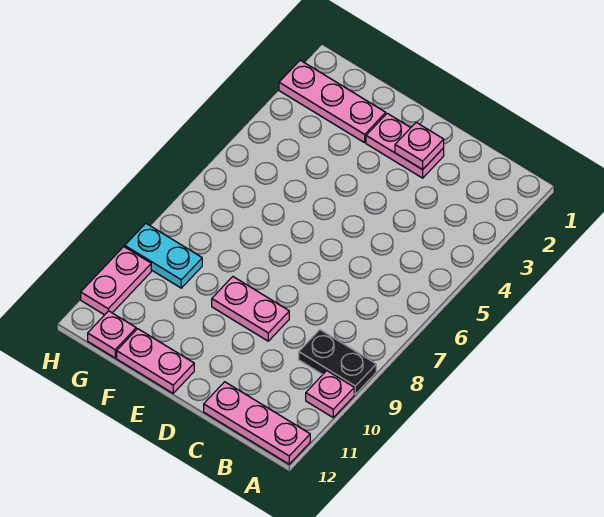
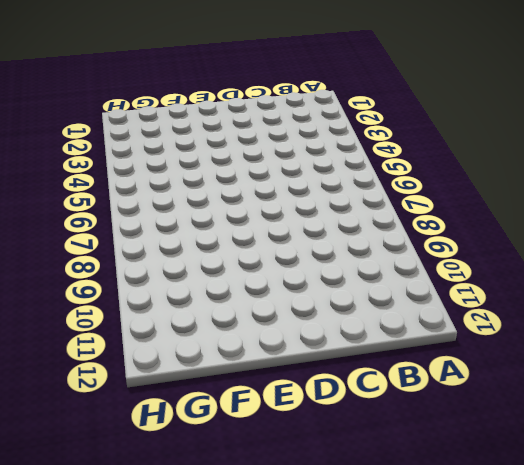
none -> black 1x2 plate [299,330,376,394]
none -> pink 1x1 plate [306,371,354,417]

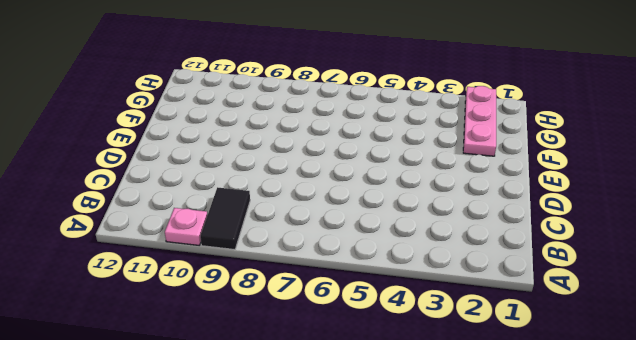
black 1x2 tile [200,187,250,250] -> black 1x2 plate [299,330,376,394]
none -> pink 1x3 plate [204,382,310,464]
none -> pink 1x2 plate [366,113,444,178]

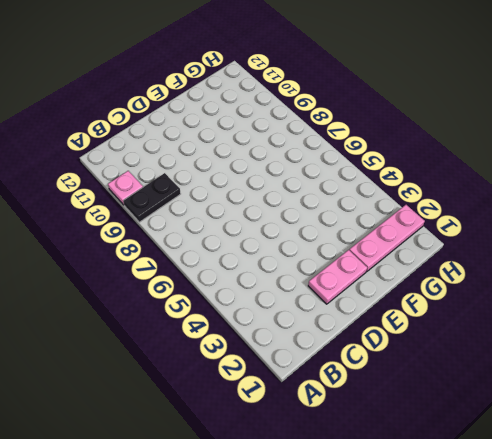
none -> pink 1x3 plate [204,382,310,464]
none -> pink 1x2 plate [212,277,289,341]

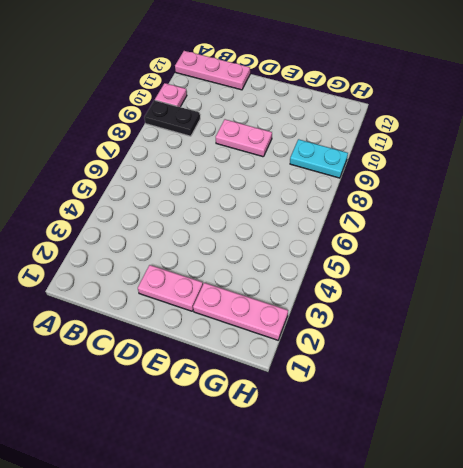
none -> pink 1x2 plate [117,329,194,393]
none -> pink 1x1 plate [88,311,136,358]

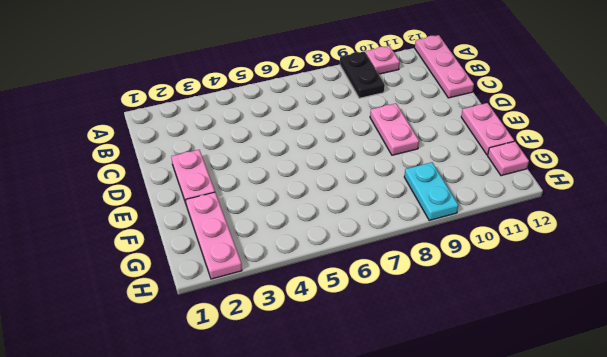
none -> pink 1x2 plate [81,247,151,315]
none -> pink 1x1 plate [395,122,444,170]

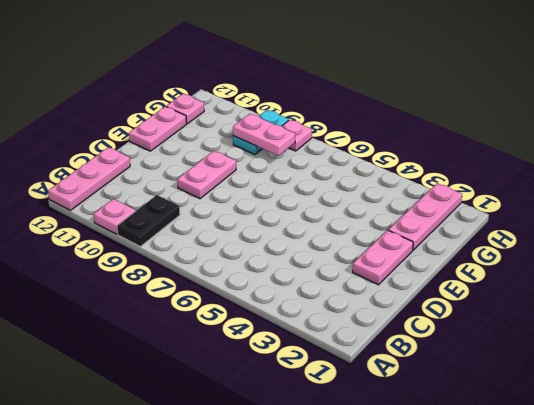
pink 1x2 plate [233,114,295,156] -> pink 1x2 plate moved to [81,247,151,315]
pink 1x1 plate [282,120,312,151] -> pink 1x1 plate moved to [395,122,444,170]

